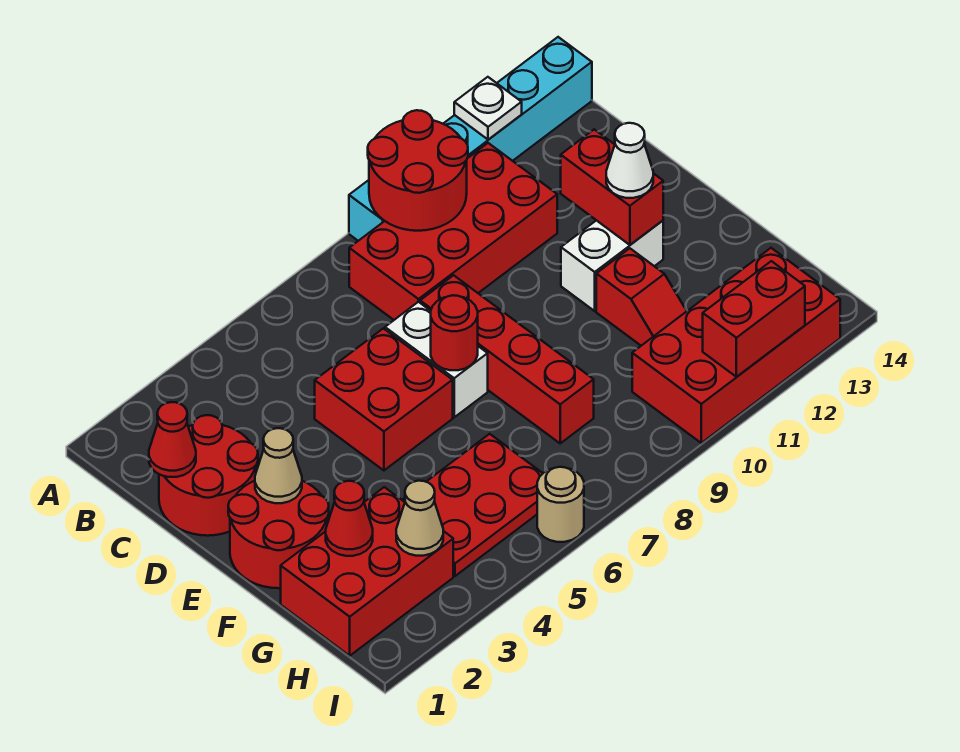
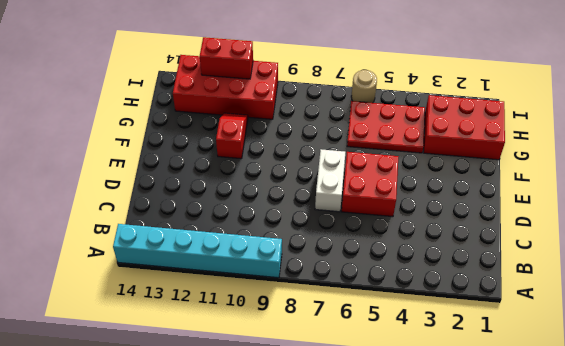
none -> red 2x4 brick [349,143,557,320]
none -> red 2x2 round brick [159,415,258,536]
none -> red 1x4 brick [420,275,594,443]

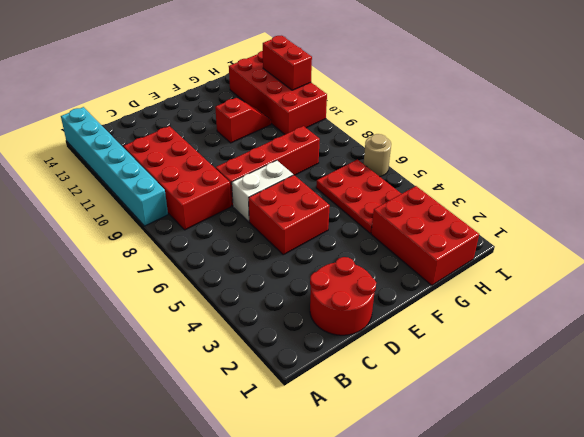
none -> red 2x2 round brick [228,481,329,588]
none -> white 1x2 brick [561,220,663,311]
none -> red 2x2 round brick [368,110,468,231]

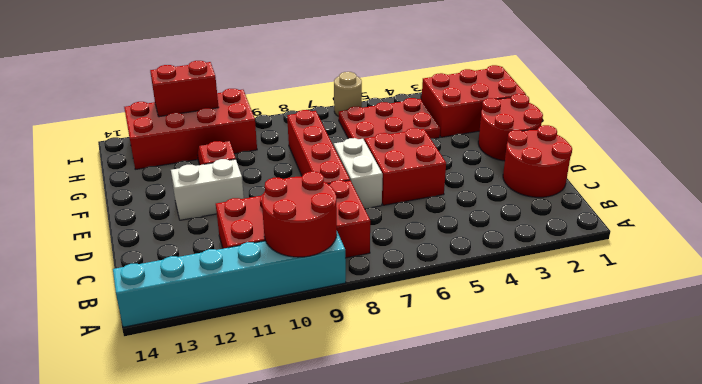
none -> white 1x1 plate [454,77,522,140]
none -> red 1x1 cone [149,402,196,477]
none -> red 1x2 brick [561,130,663,245]

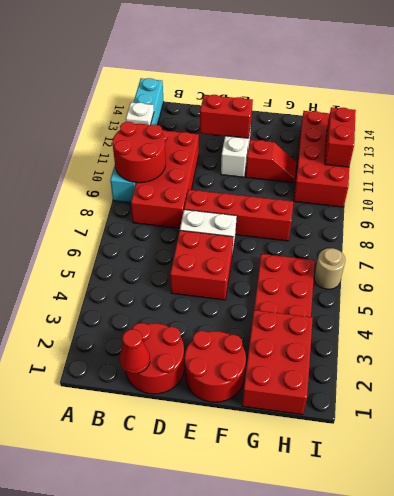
none -> tan 1x1 cone [255,428,302,503]
none -> red 1x1 round brick [431,295,478,370]
none -> red 1x1 cone [326,481,373,556]

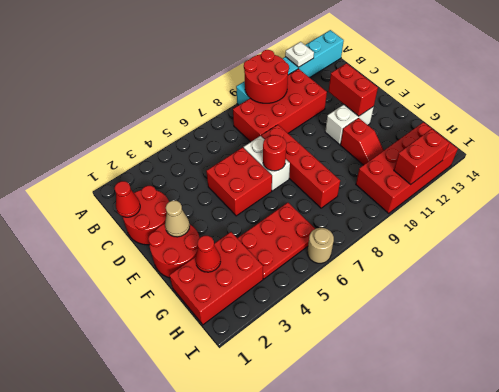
none -> tan 1x1 cone [396,481,443,556]
none -> white 1x1 cone [606,123,653,198]

